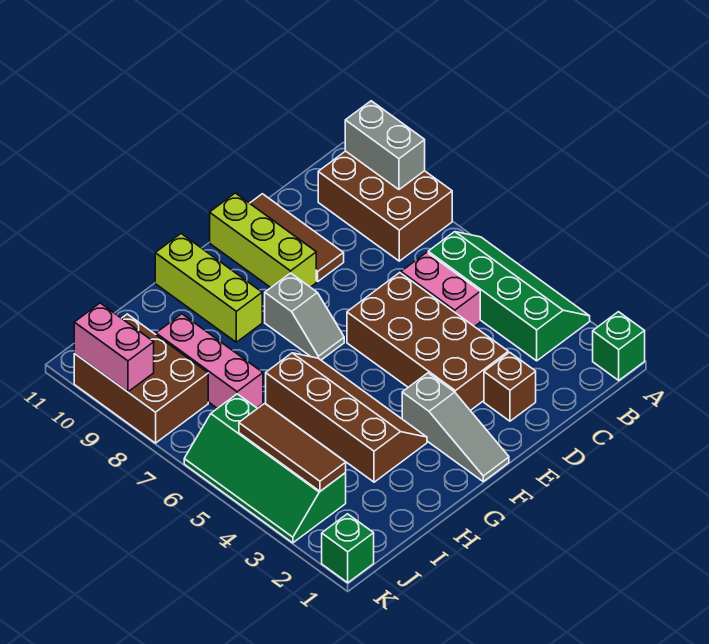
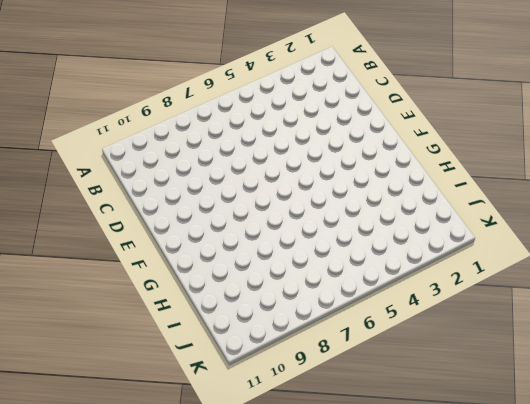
none -> green 1x1 brick [593,312,645,380]
none -> green 2x4 slope [428,232,590,361]
none -> brown 2x3 brick [318,151,452,261]

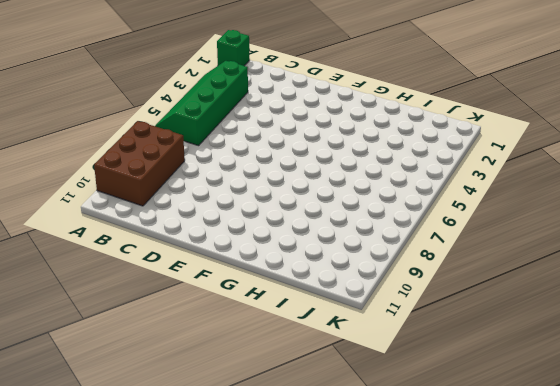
none -> pink 1x2 brick [401,252,480,327]
none -> brown 1x1 brick [484,352,536,421]
none -> brown 2x4 brick [347,273,508,411]

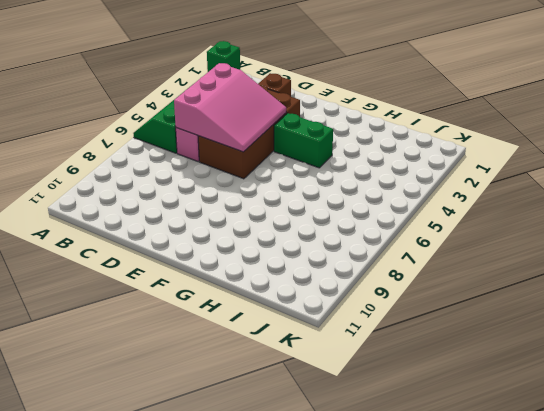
pink 3x3 slope [174,63,286,152] -> none
green 1x2 brick [274,113,333,168] -> brown 2x4 slope [266,353,427,482]
none -> brown 2x3 brick [318,151,452,261]
none -> brown 1x3 tile [250,194,344,281]
none -> lime 1x3 brick [210,193,316,288]

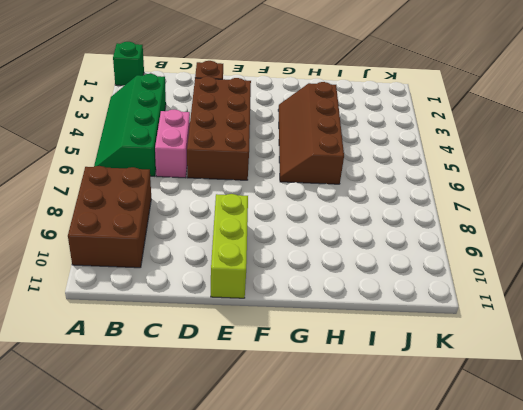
none -> brown 1x3 tile [250,194,344,281]
none -> grey 1x3 slope [402,373,509,481]
none -> grey 1x2 slope [265,273,344,360]

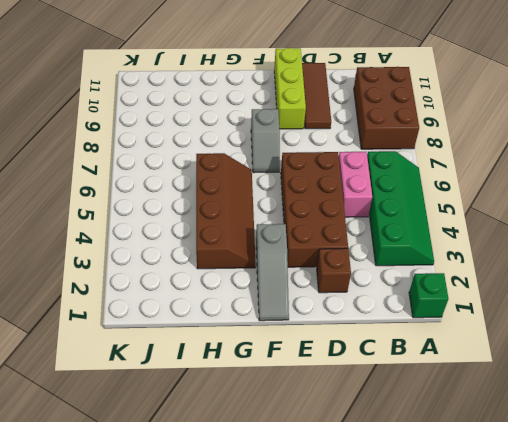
none -> lime 1x3 brick [155,234,262,342]
none -> pink 1x3 brick [156,314,263,408]
none -> green 2x4 slope [184,394,346,543]

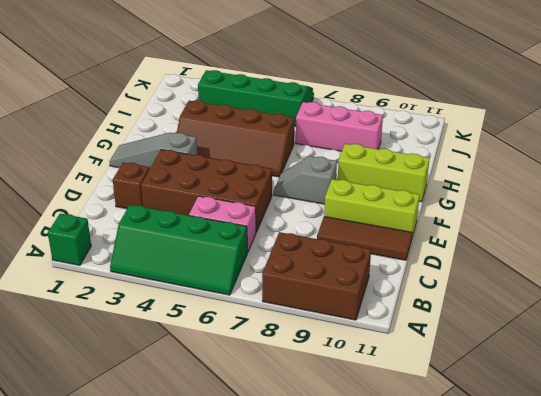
none -> brown 2x3 brick [74,314,208,443]
none -> green 1x1 brick [322,514,374,583]
none -> grey 1x2 brick [345,101,425,190]

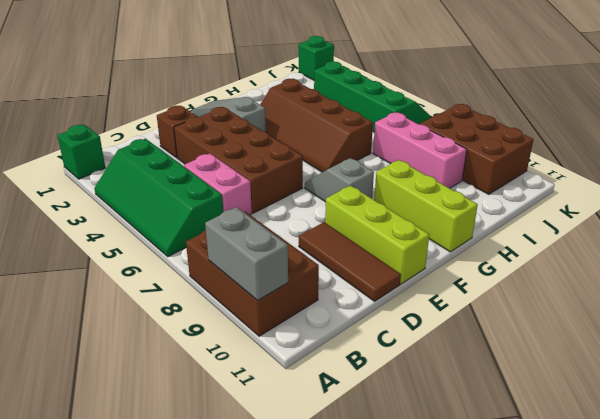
none -> brown 1x3 tile [239,403,346,491]
none -> pink 1x2 brick [74,303,154,392]

